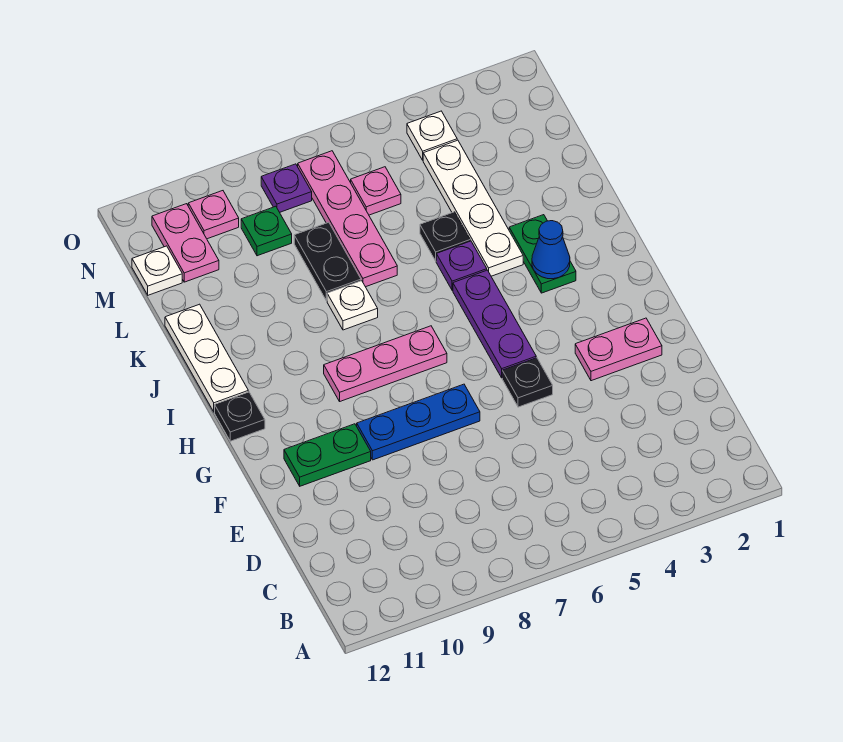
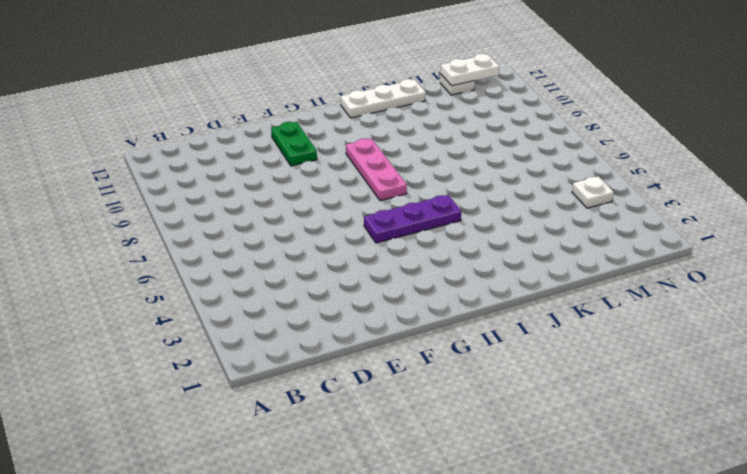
white 1x2 plate [440,54,500,86] -> none
none -> pink 1x2 plate [575,318,662,381]
none -> black 1x1 plate [502,358,553,407]
none -> blue 1x3 plate [357,384,480,460]

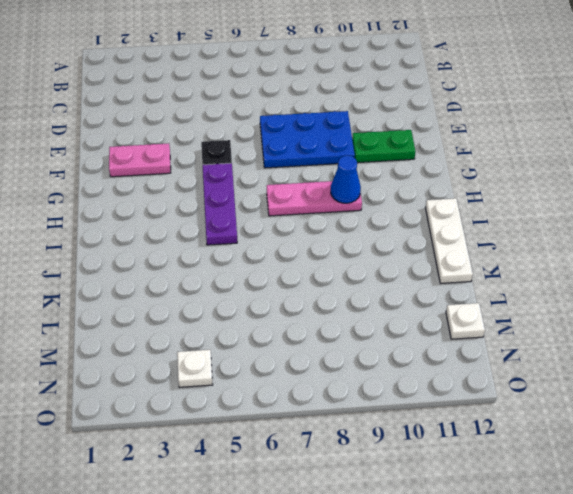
blue 2x3 plate [260,111,355,168] -> blue 1x3 plate [357,384,480,460]
blue 1x1 cone [331,155,361,203] -> blue 1x1 cone moved to [532,221,570,279]
none -> black 1x1 plate [215,392,265,441]
none -> green 1x2 plate [509,215,576,293]
none -> white 1x4 plate [423,140,523,276]

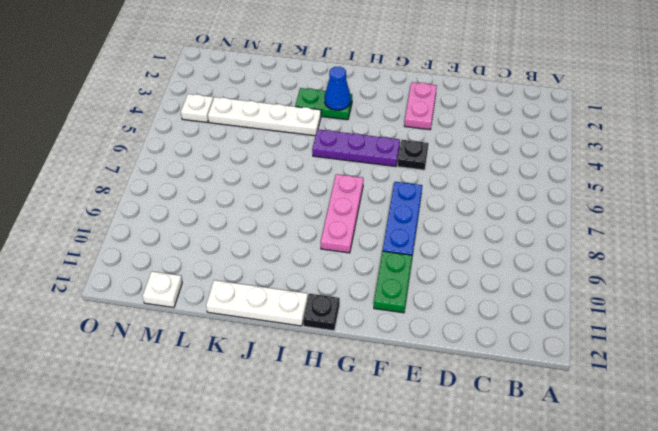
none -> purple 1x1 plate [436,241,487,290]
none -> white 1x1 plate [327,281,378,330]
none -> black 1x1 plate [420,212,470,261]

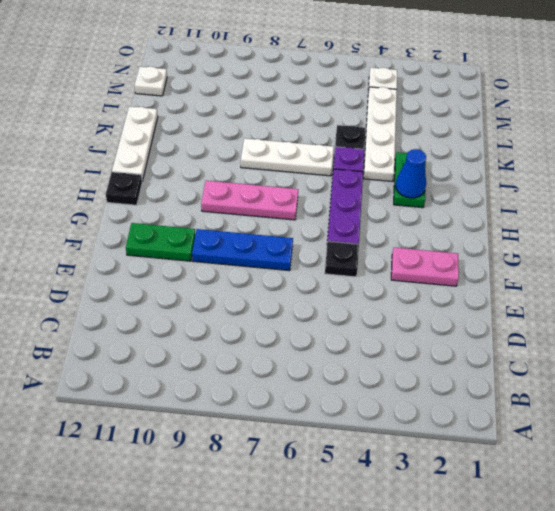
white 1x3 plate [241,138,334,176] -> white 1x1 plate [327,281,378,330]
none -> pink 1x4 plate [298,151,397,287]
none -> black 1x2 plate [294,222,361,301]
none -> pink 1x1 plate [351,167,401,215]

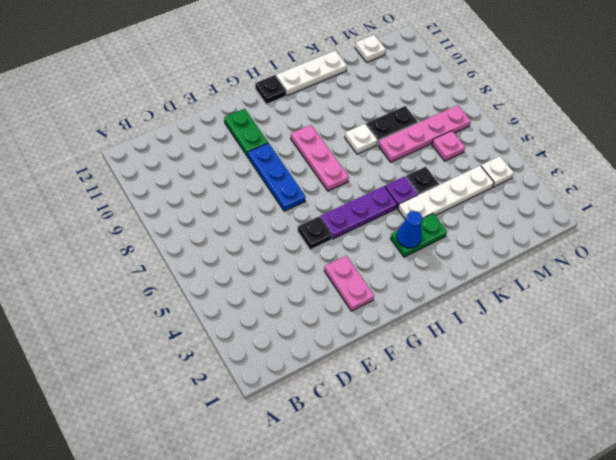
none -> green 1x1 plate [241,206,292,256]
none -> pink 1x2 plate [152,204,219,282]
none -> purple 1x1 plate [261,164,312,212]

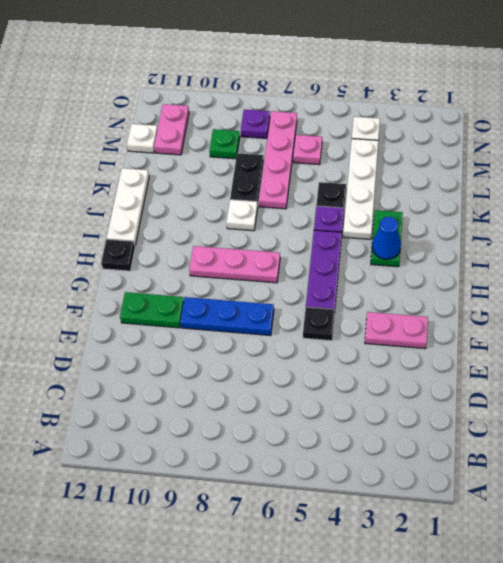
none -> pink 1x1 plate [188,191,239,239]

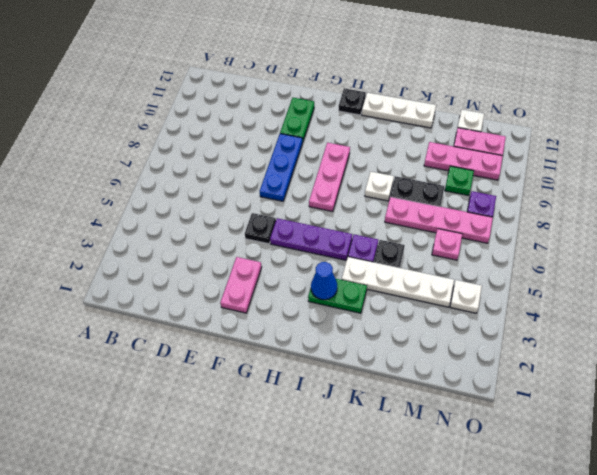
pink 1x3 plate [424,142,503,180] -> pink 1x1 plate [188,191,239,239]

